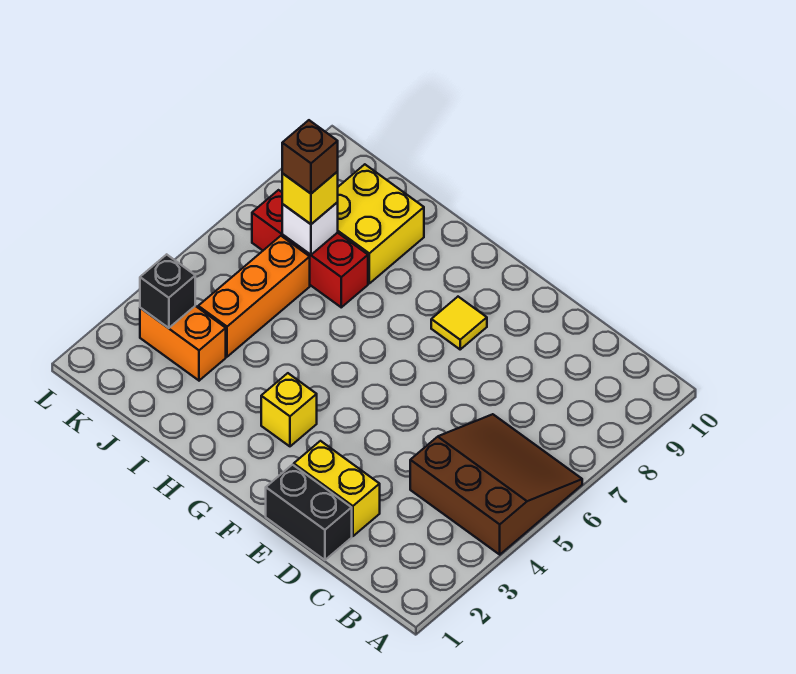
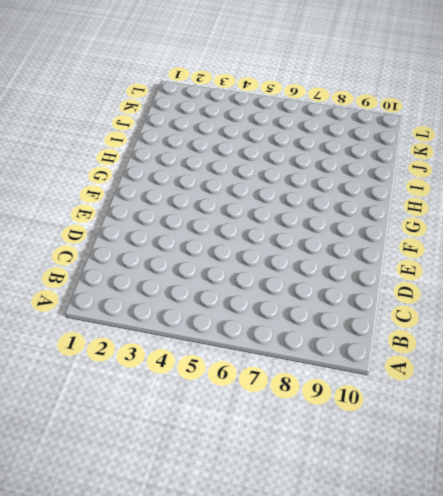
none -> brown 3x3 slope [410,414,582,555]
none -> black 1x2 brick [266,465,352,560]
none -> yellow 1x2 brick [294,441,380,536]

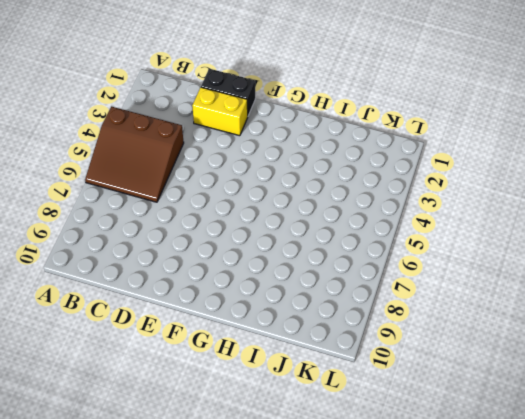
none -> yellow 1x1 tile [431,297,487,349]
none -> yellow 1x1 brick [261,373,317,446]
none -> red 1x3 brick [252,190,368,307]

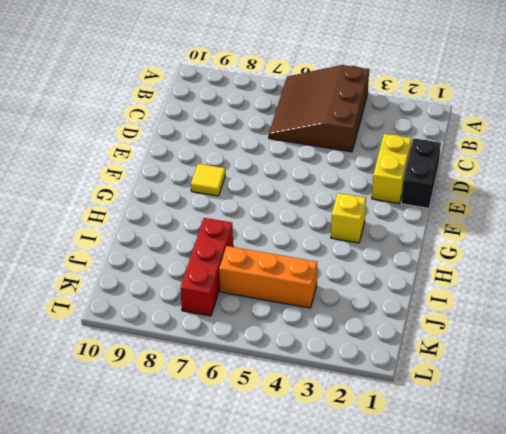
none -> yellow 2x2 brick [338,164,424,283]
none -> orange 1x2 brick [140,306,226,381]
none -> white 1x1 brick [282,202,338,255]

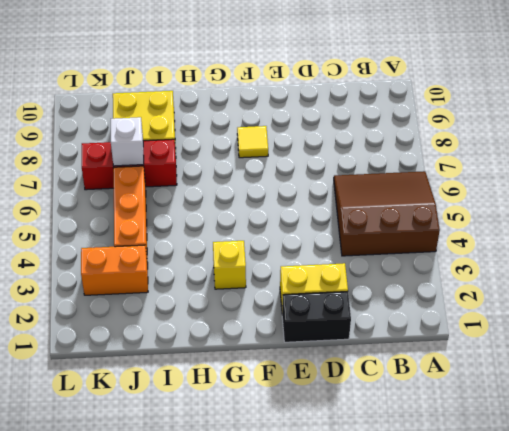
none -> black 1x1 brick [140,254,195,328]
none -> yellow 1x1 brick [282,172,338,224]
none -> brown 1x1 brick [282,120,338,193]

